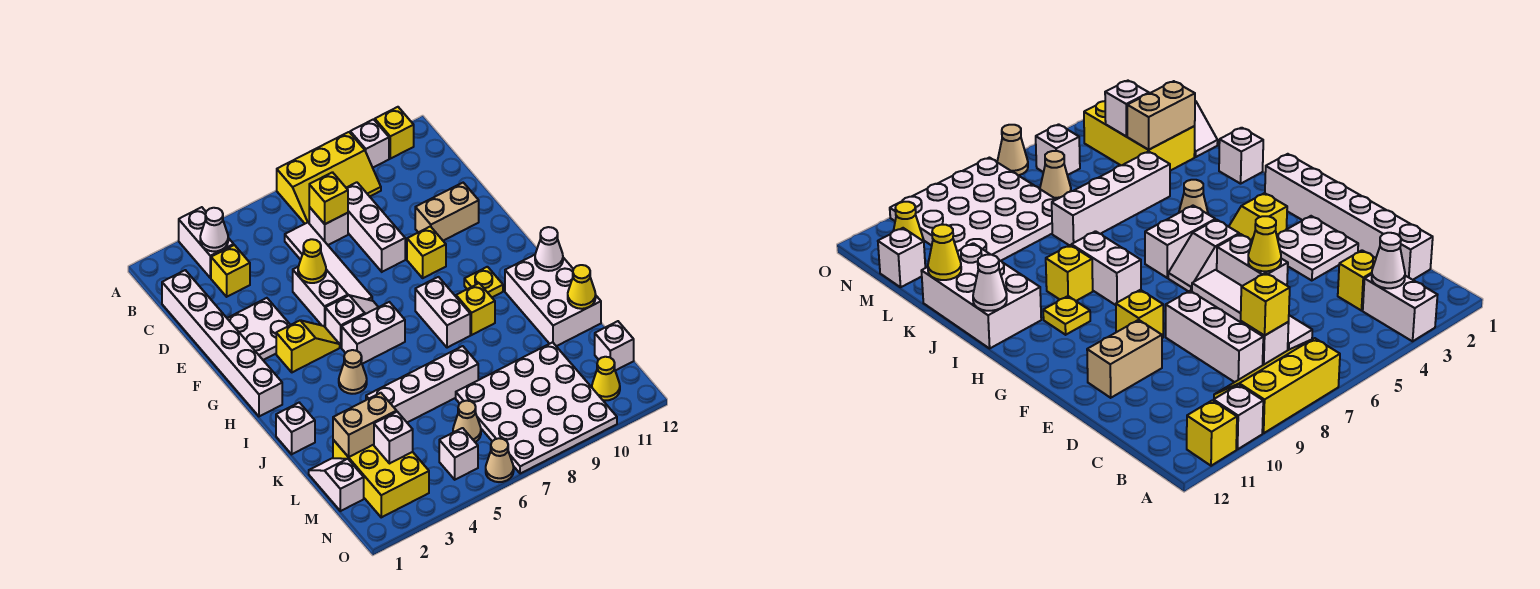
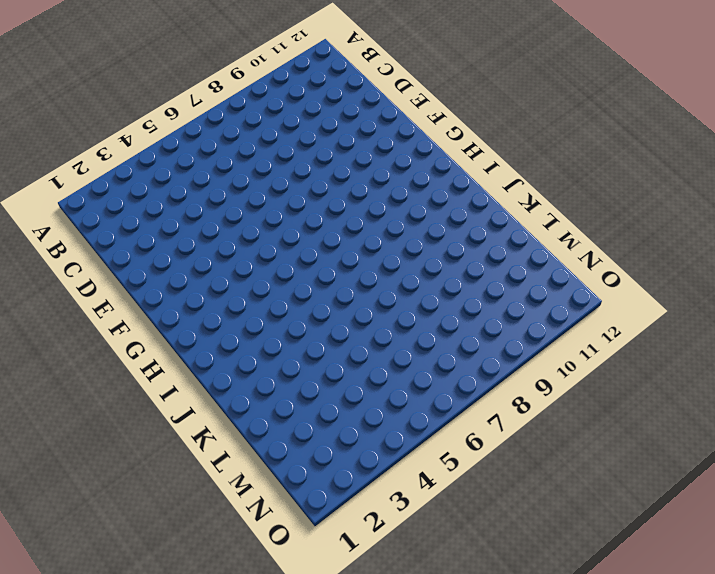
none -> white 1x2 brick [179,207,234,278]
none -> yellow 2x3 slope [277,132,381,224]
none -> white 1x1 brick [350,119,389,168]
none -> yellow 1x1 brick [375,107,414,159]

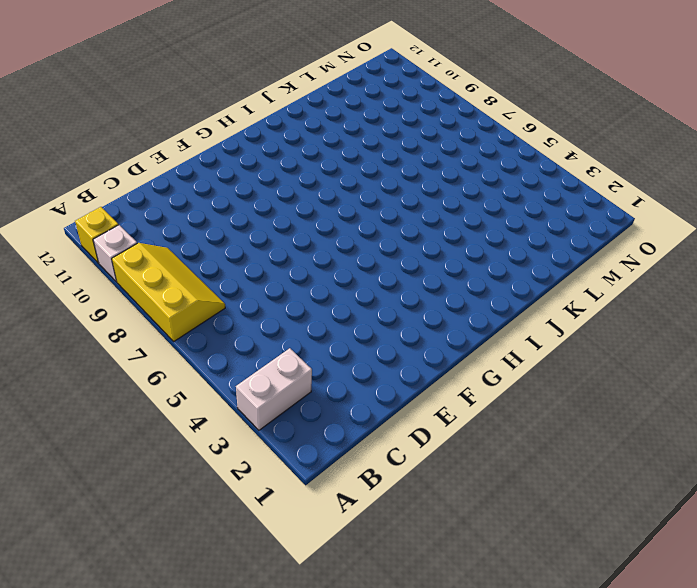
none -> white 1x6 brick [162,270,282,416]
none -> yellow 1x1 brick [211,245,250,297]
none -> white 1x4 tile [285,223,372,301]
none -> white 1x1 brick [309,207,348,245]

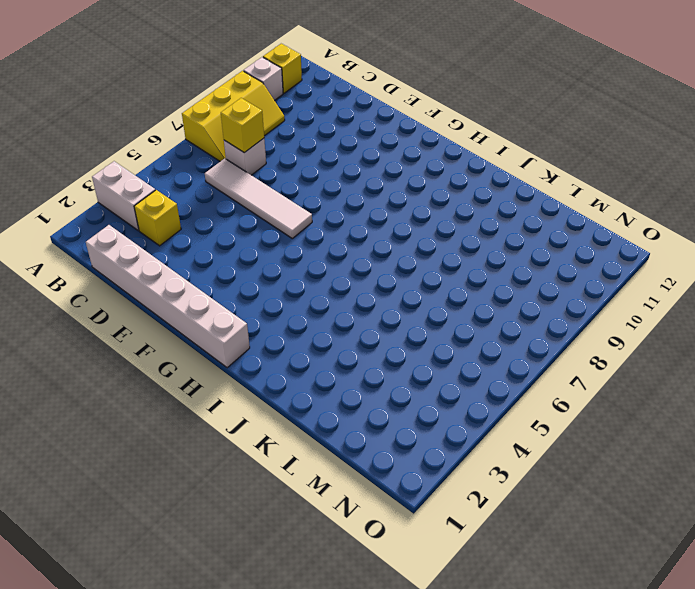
none -> white 1x3 brick [347,182,405,272]
none -> white 2x2 plate [227,298,290,360]
none -> white 1x2 brick [293,267,348,327]
none -> tan 1x2 brick [415,183,479,241]

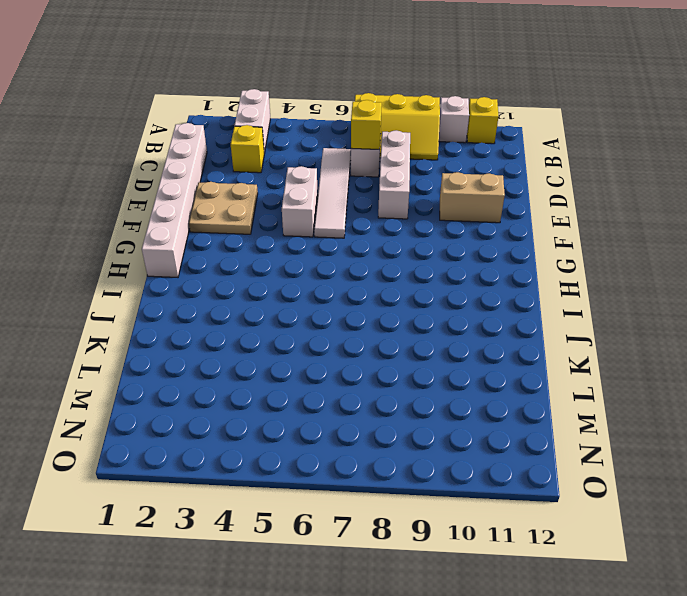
tan 2x2 plate [189,182,258,234] -> white 2x2 plate [227,298,290,360]
none -> yellow 1x1 brick [407,226,446,278]
none -> yellow 1x2 slope [276,320,340,372]
none -> white 1x2 slope [325,295,378,347]
none -> white 1x2 brick [342,302,405,364]

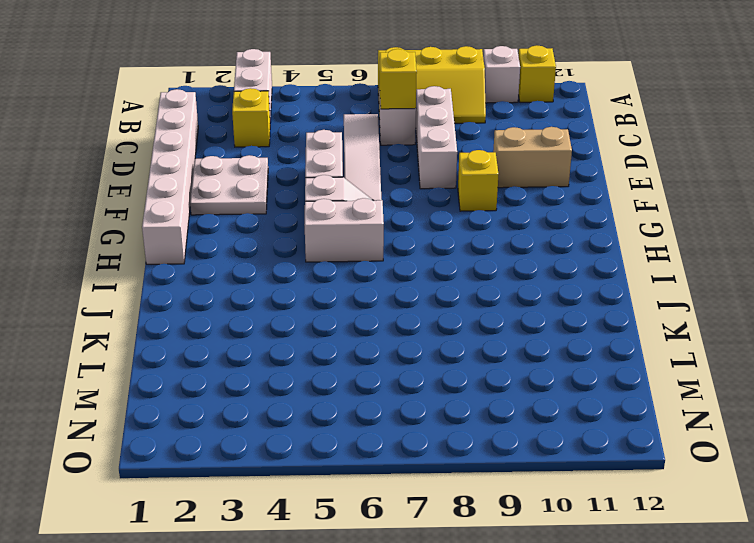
none -> yellow 1x2 slope [276,320,340,372]
none -> white 1x2 brick [415,277,470,348]
none -> yellow 1x1 plate [464,267,503,297]
none -> tan 1x1 cone [339,350,367,394]

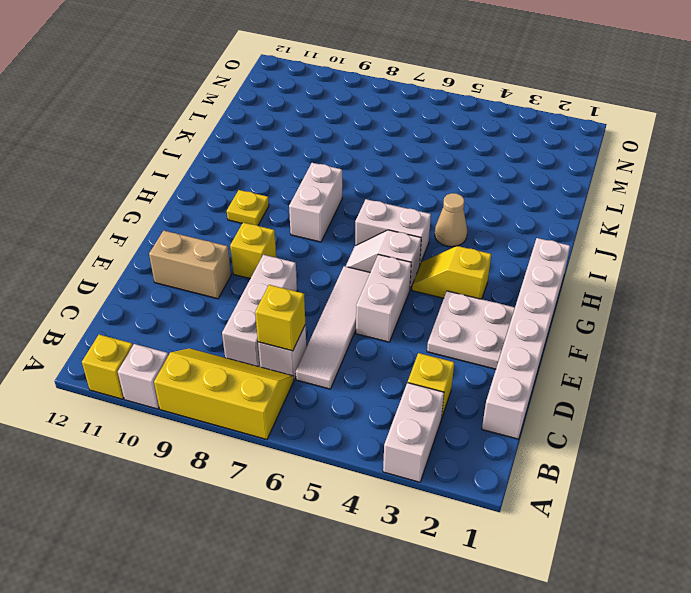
none -> yellow 1x1 brick [456,283,495,335]
none -> white 2x3 brick [505,255,601,346]
none -> white 1x1 brick [276,403,315,454]
none -> white 1x4 brick [366,346,478,422]

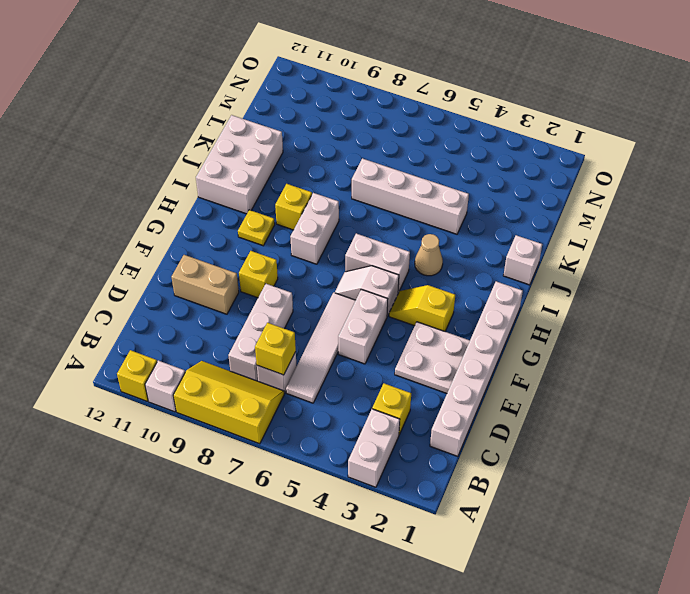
none -> white 1x2 slope [309,458,364,511]
none -> yellow 2x3 brick [333,440,429,517]
none -> white 4x4 plate [456,342,617,474]
none -> tan 1x1 cone [453,401,481,442]

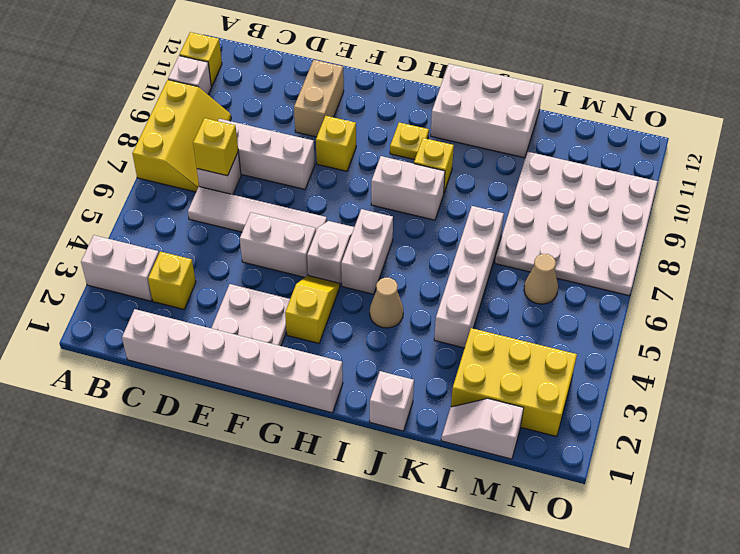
none -> white 1x1 brick [595,321,634,371]
none -> white 1x1 brick [439,428,478,480]
none -> yellow 1x1 cone [592,357,620,400]
none -> tan 1x1 cone [486,438,514,482]

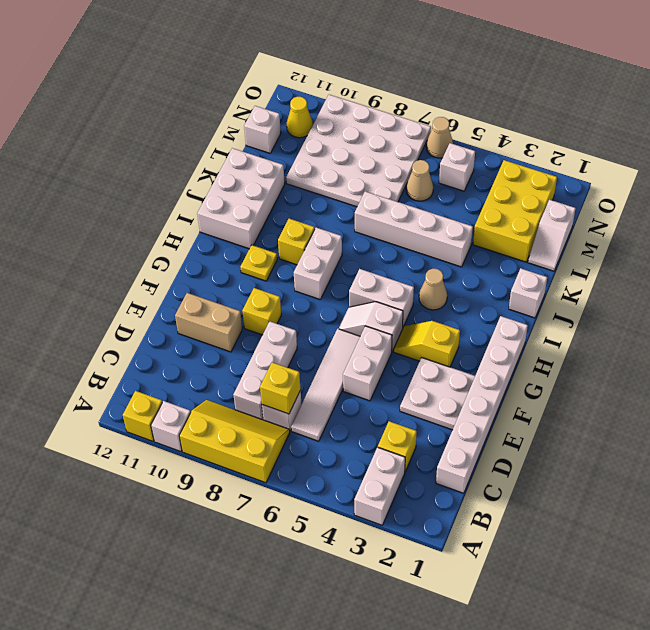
none -> white 1x1 cone [200,208,228,251]
none -> yellow 1x1 cone [298,239,326,283]
none -> white 1x1 cone [535,227,563,271]
none -> yellow 1x1 cone [568,265,596,309]

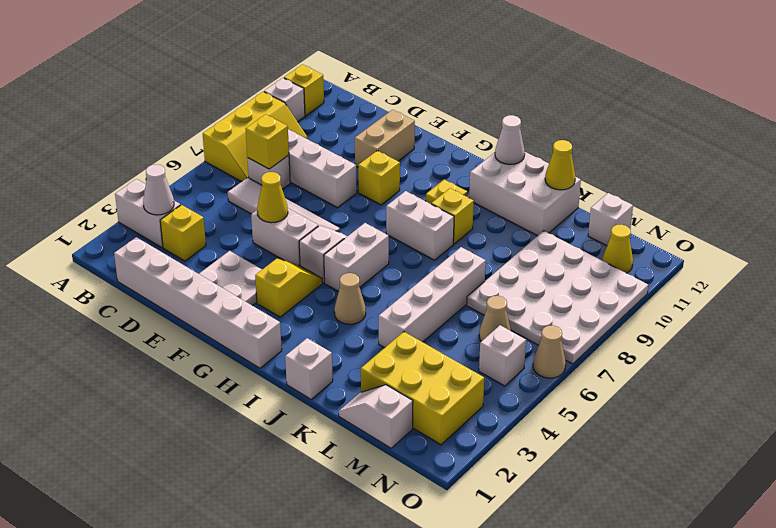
none -> tan 1x2 brick [333,393,397,457]
none -> white 1x1 brick [374,412,413,464]

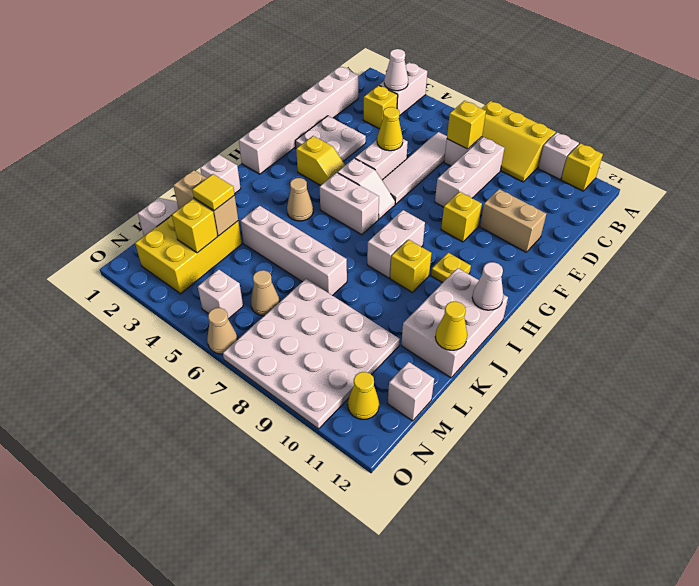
yellow 1x1 tile [192,174,235,211] -> none
yellow 1x1 brick [172,199,218,253] -> white 1x1 brick [374,412,413,464]

